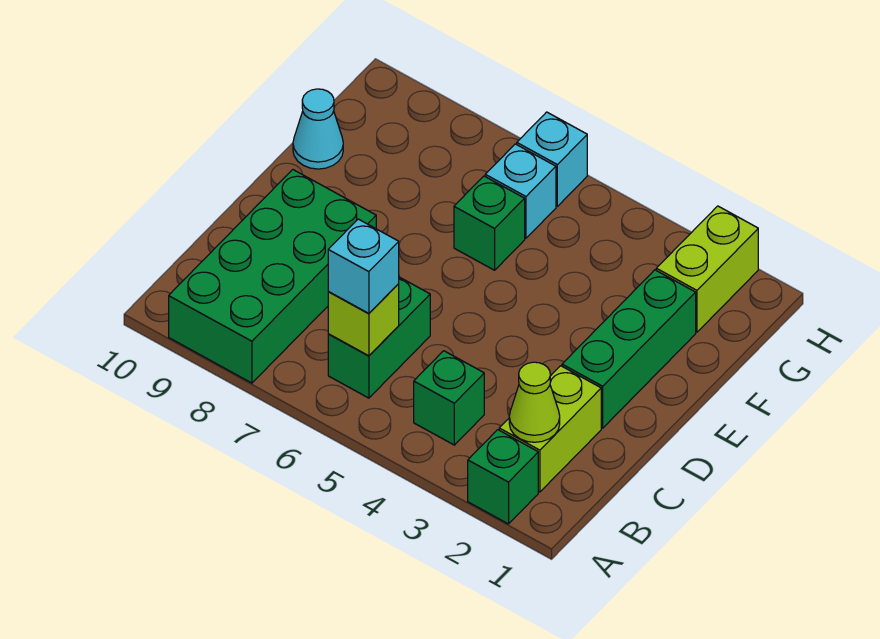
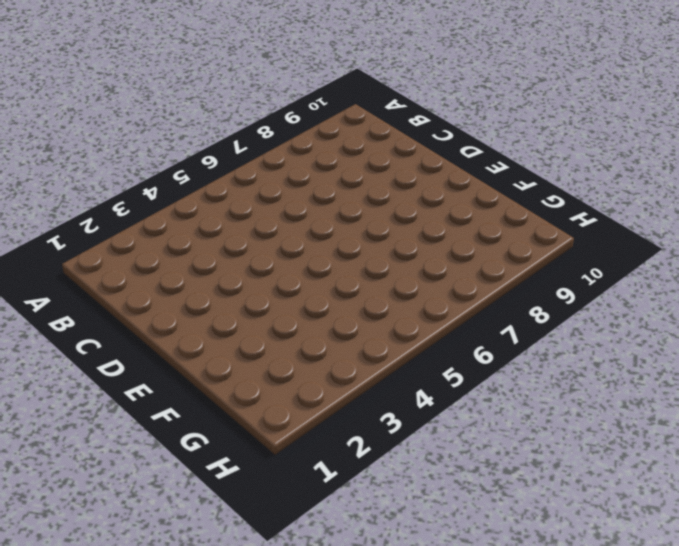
none -> green 1x1 brick [468,430,538,524]
none -> green 2x4 brick [169,170,376,383]
none -> lime 1x2 brick [499,366,601,492]

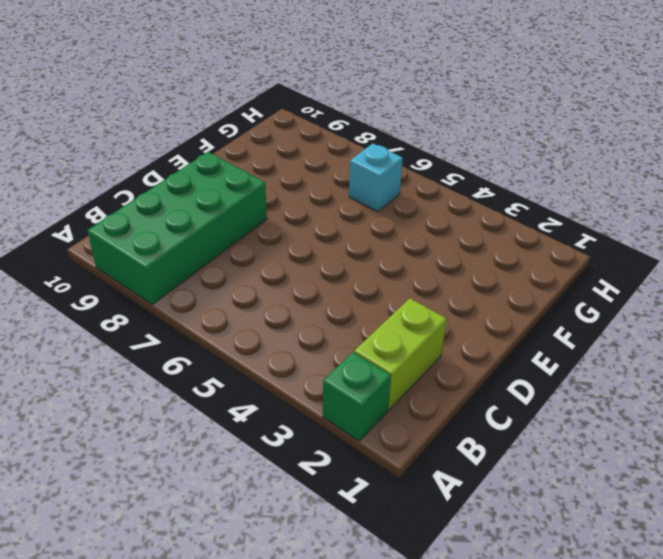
none -> green 1x1 brick [414,351,484,445]
none -> green 1x2 brick [328,277,430,398]
none -> green 1x3 brick [562,270,696,428]

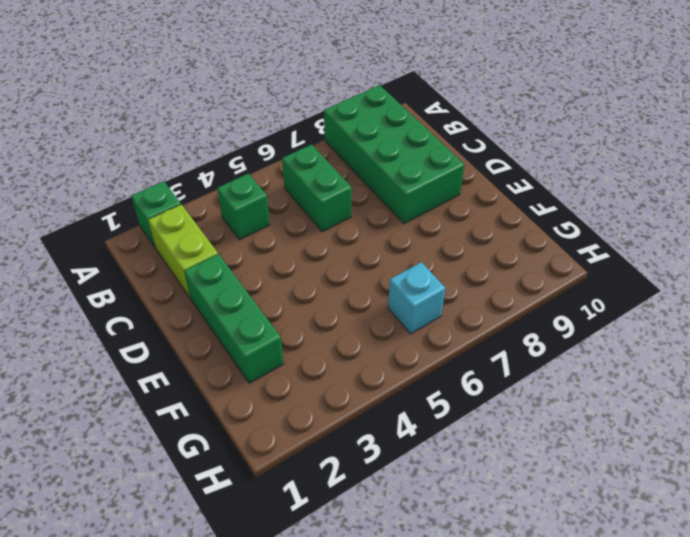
none -> green 1x1 brick [454,176,525,270]
none -> cyan 1x1 cone [293,89,343,169]
none -> lime 1x2 brick [656,206,758,332]

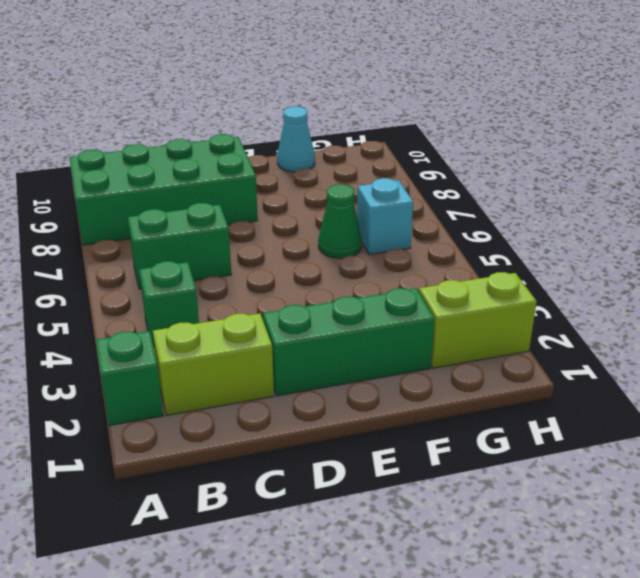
green 1x1 cone [318,184,362,258] -> green 1x1 brick [454,176,525,270]
none -> cyan 1x1 brick [517,112,587,206]
none -> lime 1x1 cone [509,362,560,442]
none -> lime 1x1 brick [328,284,399,356]

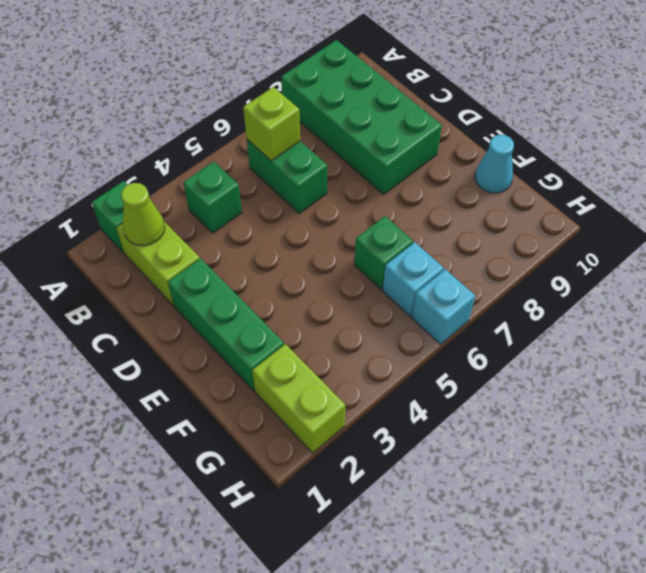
none -> cyan 1x1 brick [328,219,399,313]

